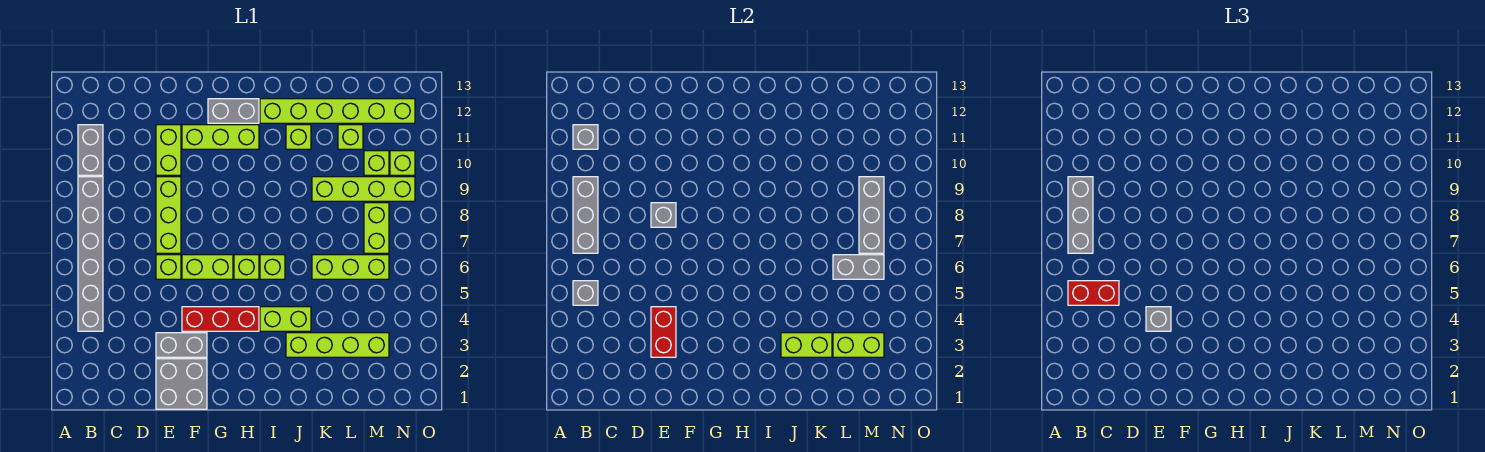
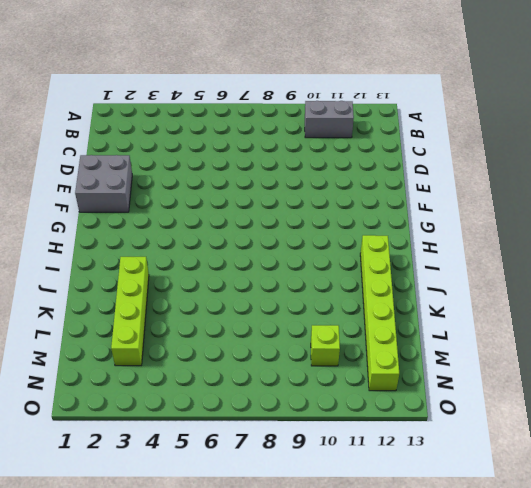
none -> grey 1x6 brick [78,177,103,331]
none -> grey 1x2 brick [156,333,207,357]
none -> lime 1x1 brick [156,255,181,279]
none -> lime 1x3 brick [156,177,181,253]

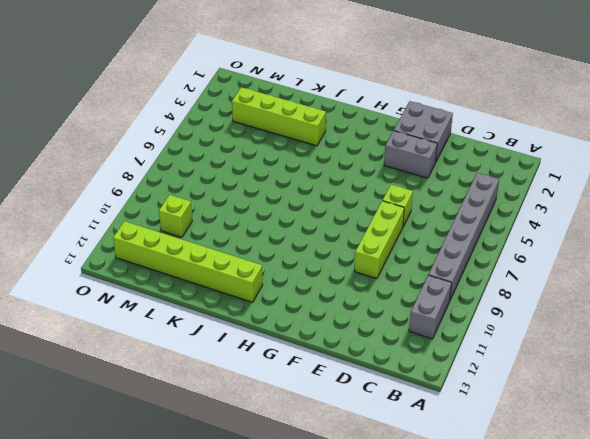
none -> lime 1x2 brick [156,125,181,175]
none -> red 1x3 brick [182,307,259,331]
none -> lime 1x2 brick [182,255,233,279]
none -> lime 1x3 brick [182,125,259,149]

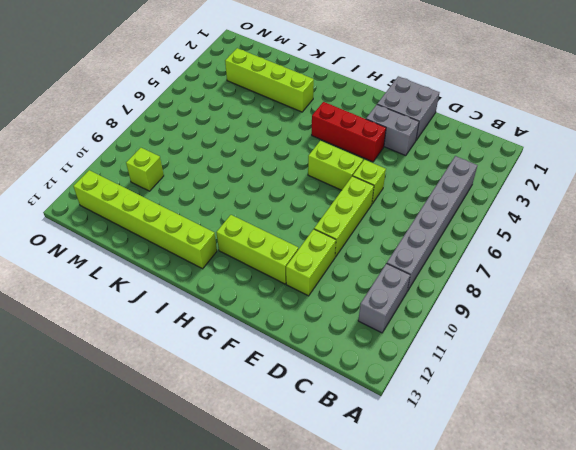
none -> grey 1x2 brick [208,99,259,123]
none -> lime 1x1 brick [234,255,259,279]
none -> lime 1x2 brick [260,307,311,331]
none -> lime 1x1 brick [260,255,285,279]

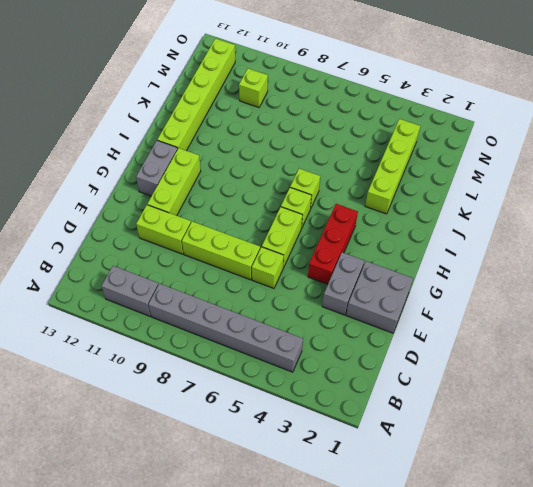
none -> lime 1x2 brick [260,307,311,331]
none -> lime 1x1 brick [286,125,311,149]
none -> lime 1x3 brick [312,255,389,279]
none -> lime 1x4 brick [312,177,415,201]

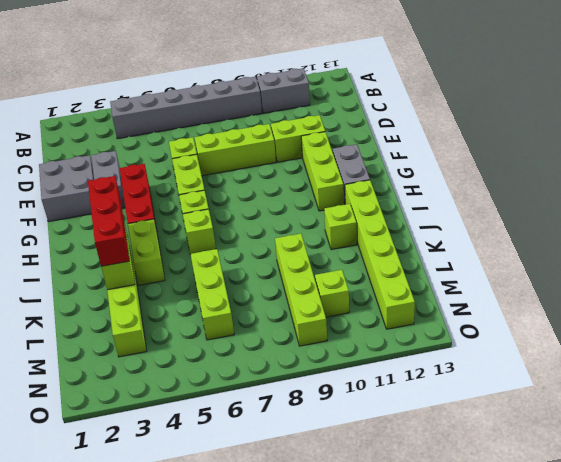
red 1x3 brick [88,176,129,267] -> none
none -> lime 1x1 brick [338,125,363,149]
none -> lime 1x2 brick [364,203,389,253]
none -> lime 1x1 brick [390,151,415,175]
none -> grey 1x1 brick [573,281,598,305]

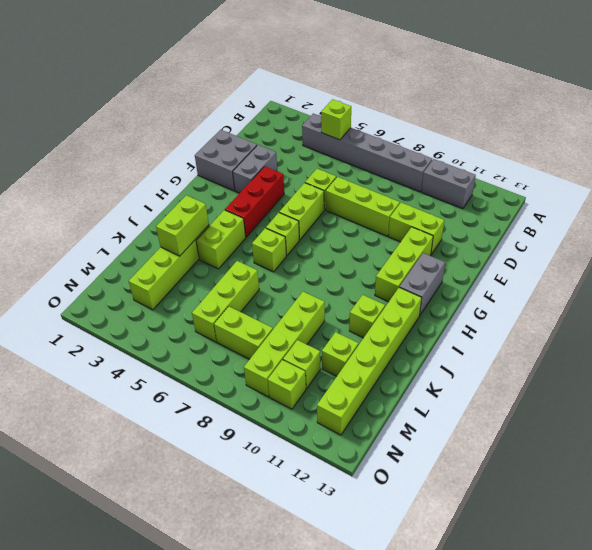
lime 1x1 brick [321,99,351,140] -> grey 1x1 brick [573,281,598,305]
none -> grey 1x3 brick [573,177,598,253]
none -> grey 1x1 brick [573,125,598,149]
none -> red 1x2 brick [651,307,676,357]
none -> grey 1x1 brick [651,203,676,227]

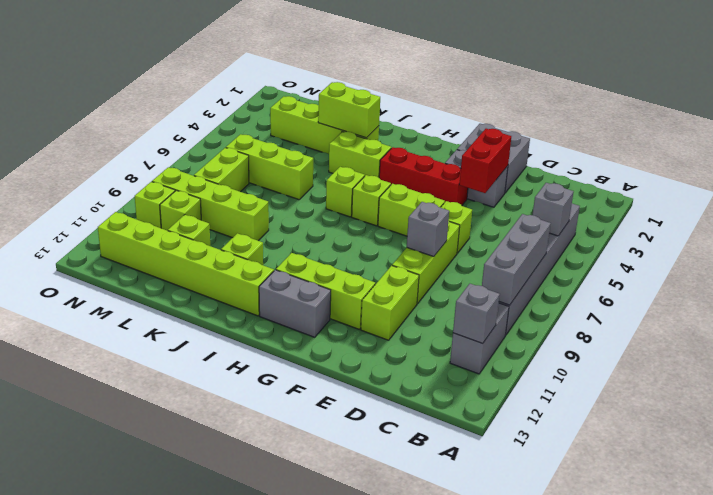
none -> lime 1x2 brick [833,333,884,357]
none -> grey 1x2 brick [833,255,884,279]
none -> grey 1x3 brick [859,177,884,253]
none -> red 1x2 brick [1068,281,1119,305]

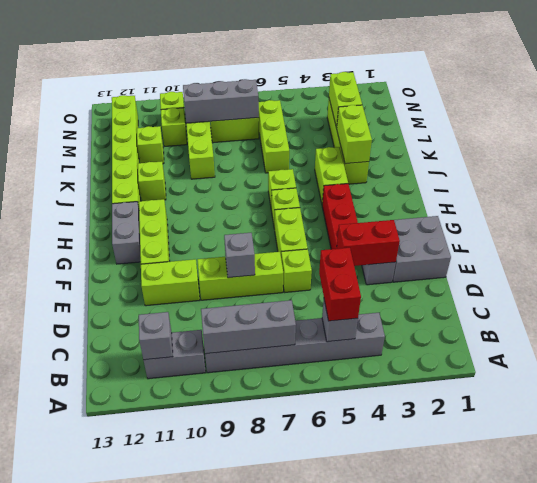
none -> grey 1x2 brick [833,255,884,279]
none -> grey 1x3 brick [1068,177,1093,253]
none -> grey 1x1 brick [1146,307,1171,331]

